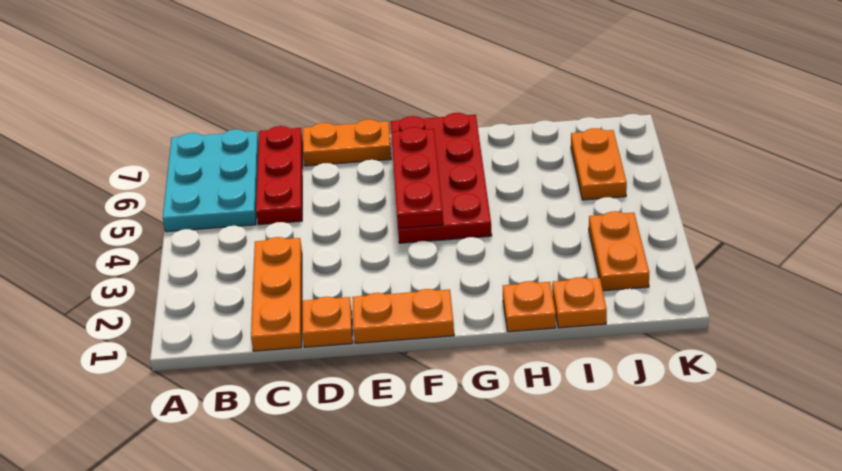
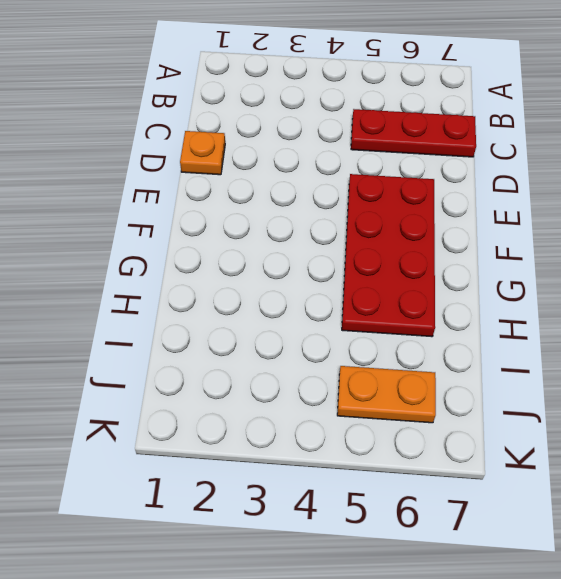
red 2x4 plate [342,174,435,337] -> red 2x4 plate turned to [391,113,492,243]
none -> cyan 2x3 plate [163,129,259,232]
none -> orange 1x3 plate [251,237,302,351]
none -> orange 1x2 plate [303,119,391,166]

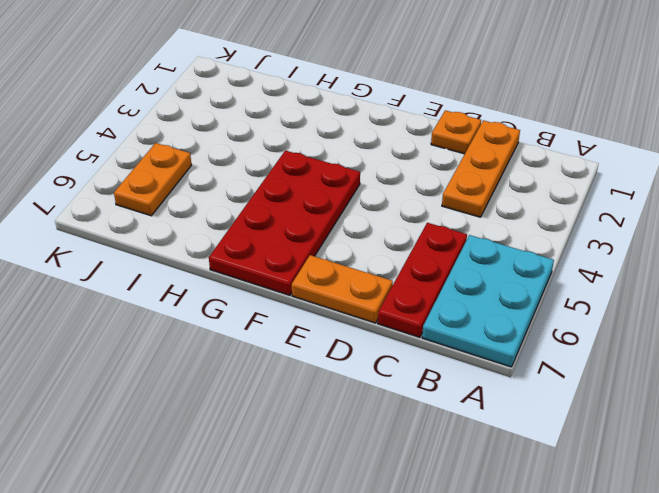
none -> orange 1x2 plate [352,289,454,343]
none -> orange 1x1 plate [503,281,556,332]
none -> orange 1x1 plate [552,277,607,328]

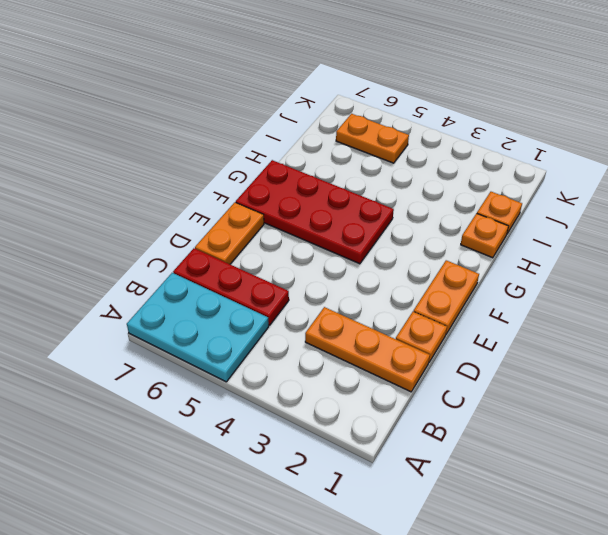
none -> orange 1x2 plate [589,211,649,291]
none -> red 1x3 plate [391,127,443,229]

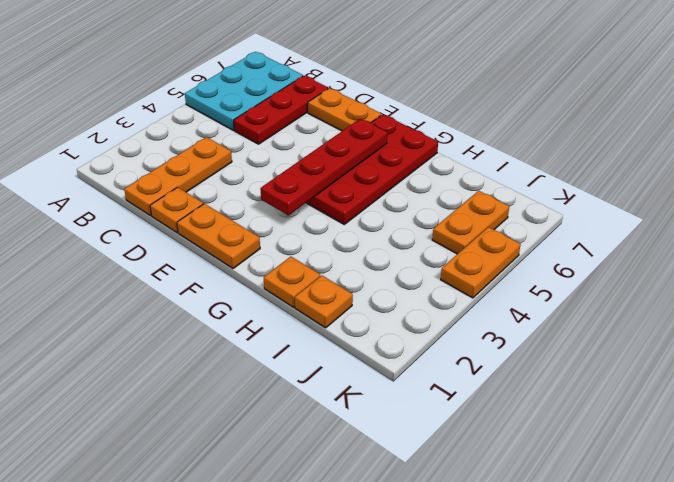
red 1x4 plate [260,119,387,215] -> red 1x3 plate [391,127,443,229]
orange 1x2 plate [441,227,521,298] -> orange 1x2 plate moved to [589,211,649,291]

